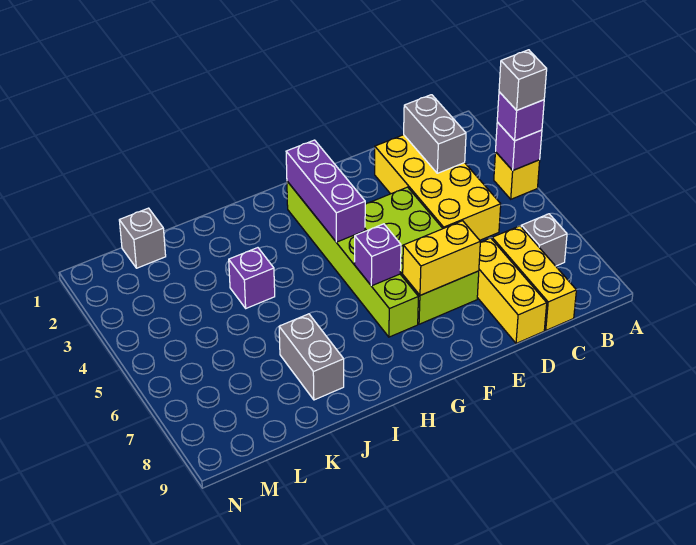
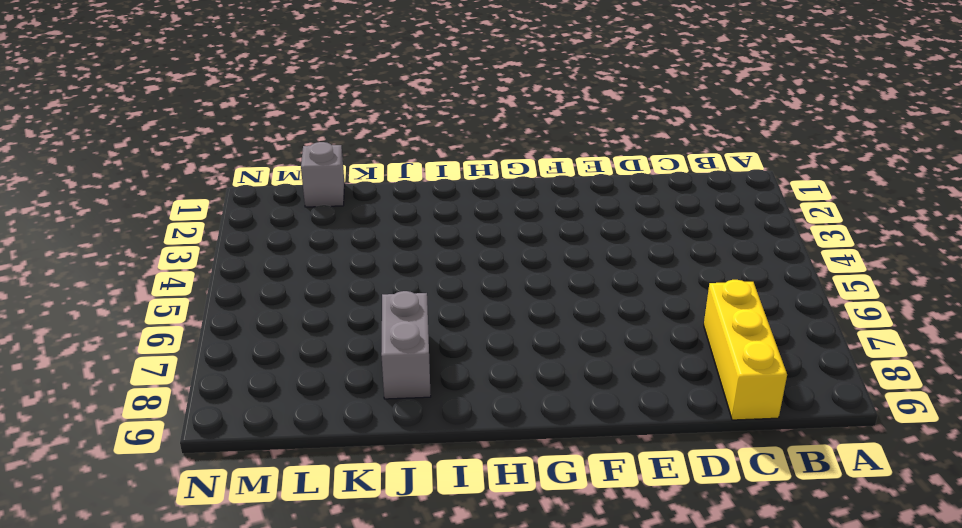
none -> yellow 1x1 brick [494,152,540,199]
none -> grey 1x1 brick [521,214,567,266]
none -> yellow 2x4 brick [375,135,501,240]

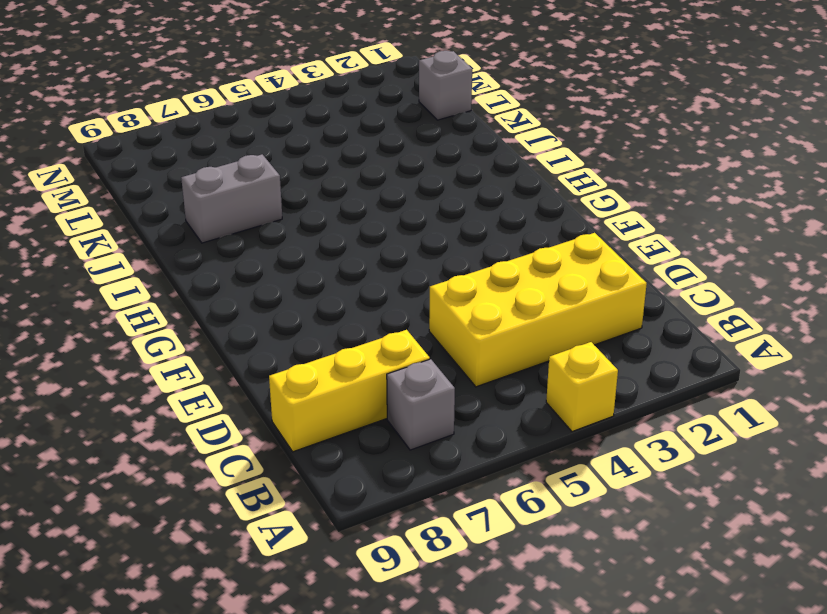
none -> yellow 1x3 brick [477,238,547,343]
none -> lime 2x4 brick [365,187,479,324]
none -> lime 1x6 brick [287,181,418,337]

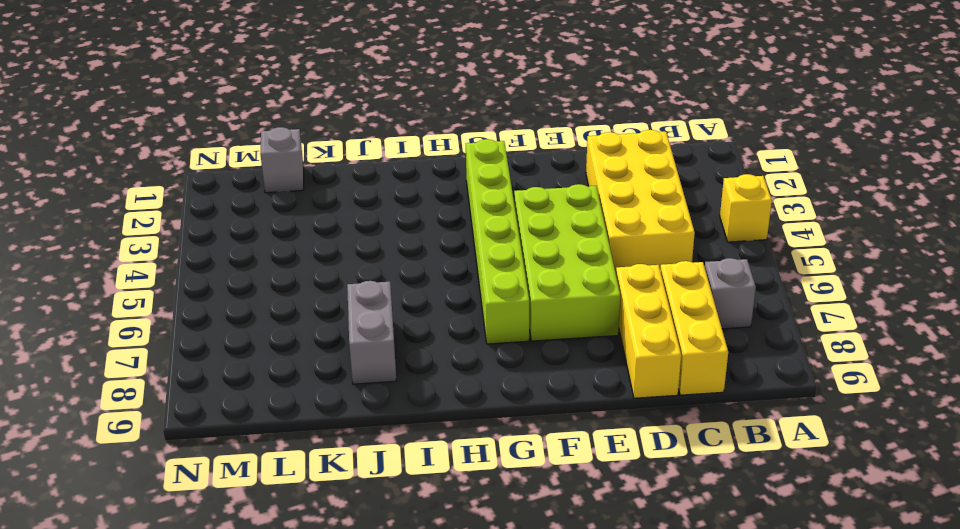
none -> purple 1x1 brick [229,248,275,308]
none -> purple 1x1 brick [496,122,542,170]
none -> grey 1x2 brick [404,95,466,173]

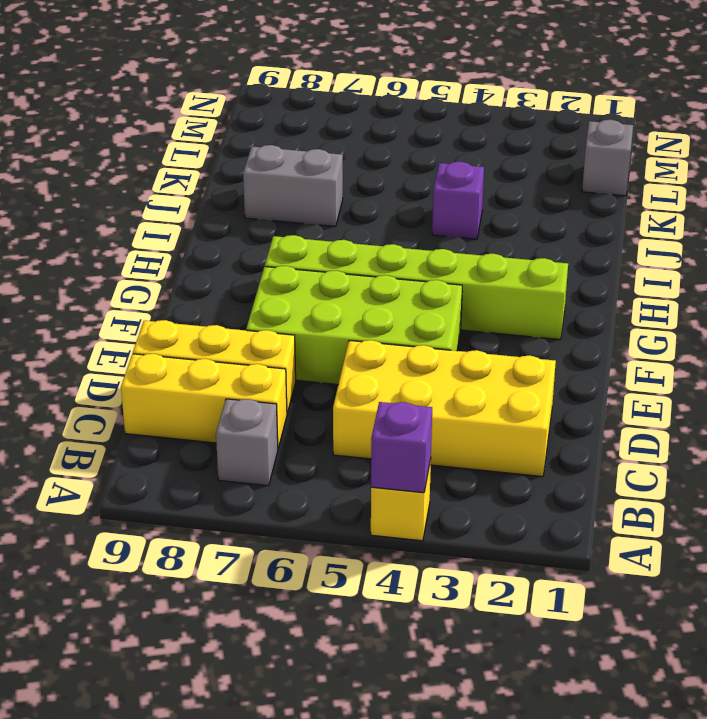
none -> grey 1x2 brick [404,95,466,173]
none -> yellow 1x2 brick [403,221,480,295]
none -> purple 1x3 brick [286,140,365,242]

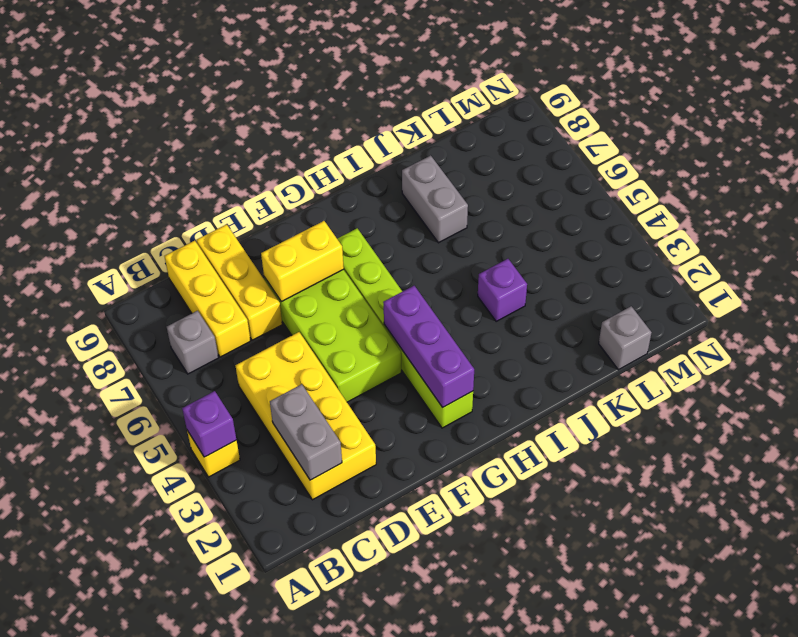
none -> purple 1x1 brick [355,224,401,286]
none -> purple 1x1 brick [497,92,544,141]
none -> grey 1x1 brick [499,50,547,110]

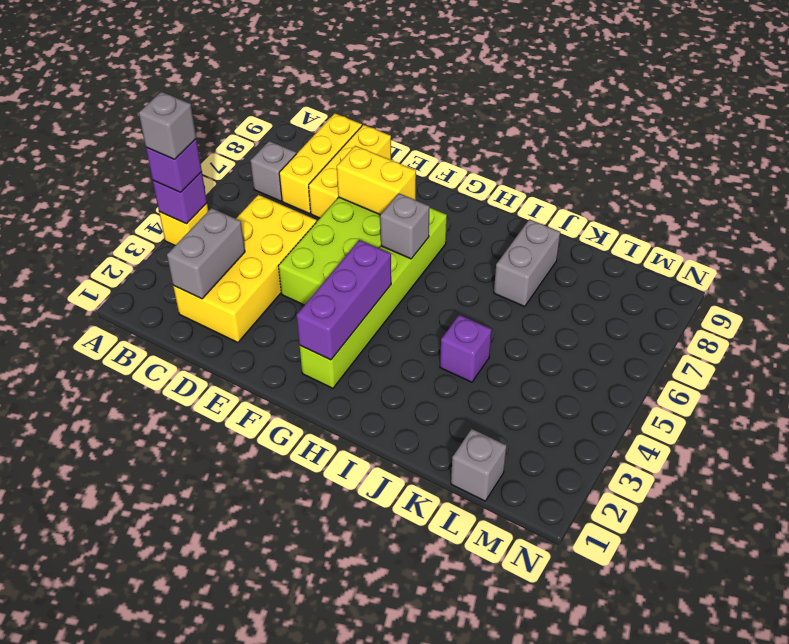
grey 1x1 brick [380,193,430,259] -> purple 1x1 brick [355,224,401,286]

